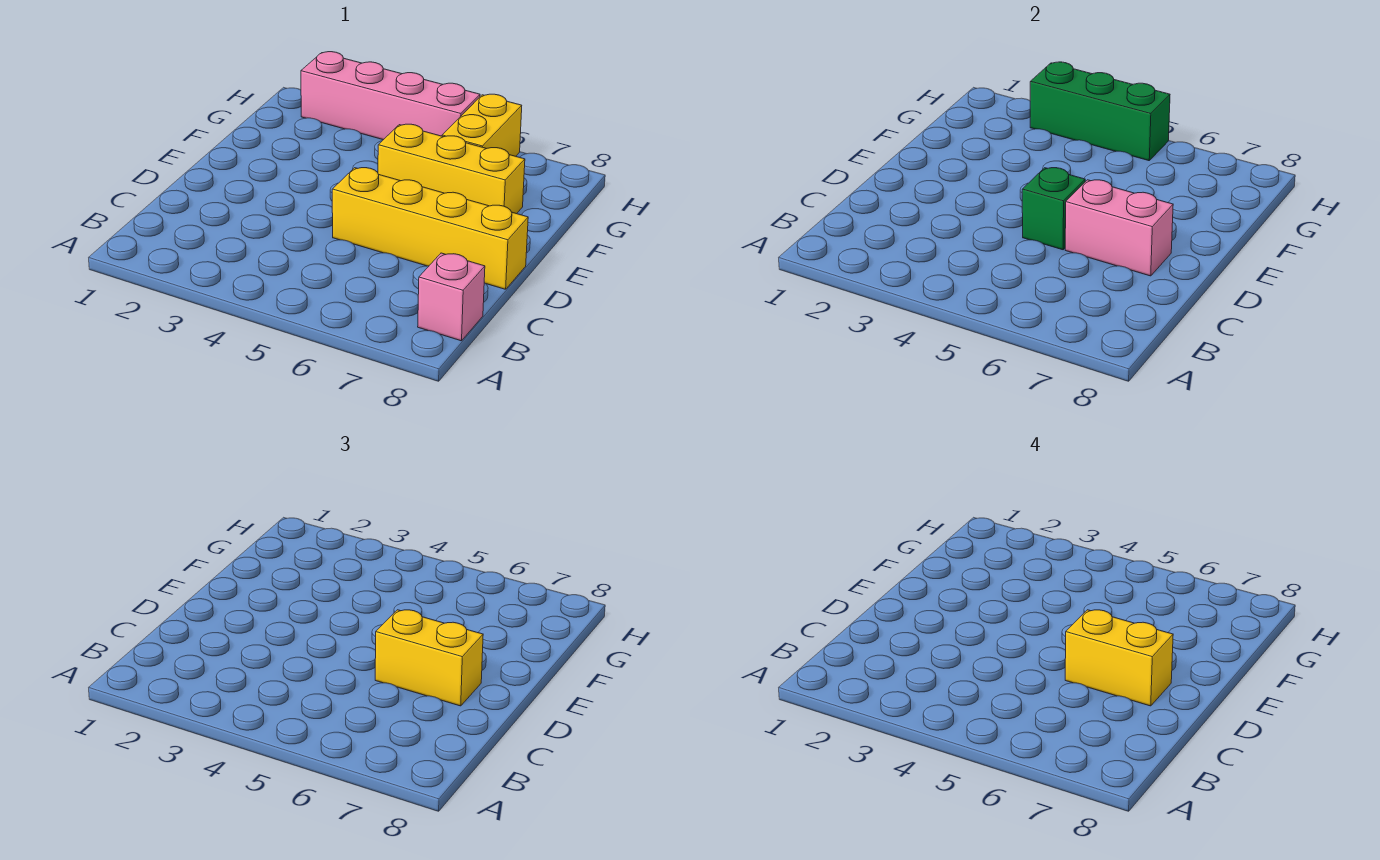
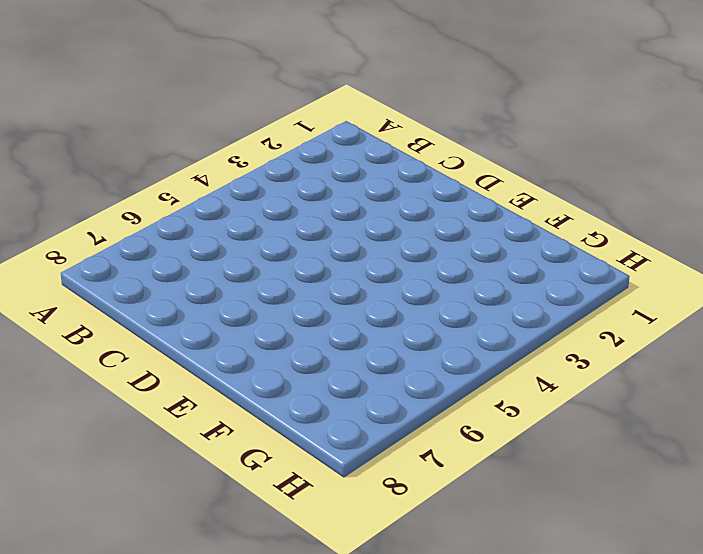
none -> pink 1x1 brick [418,253,485,341]
none -> yellow 1x4 brick [332,168,528,289]

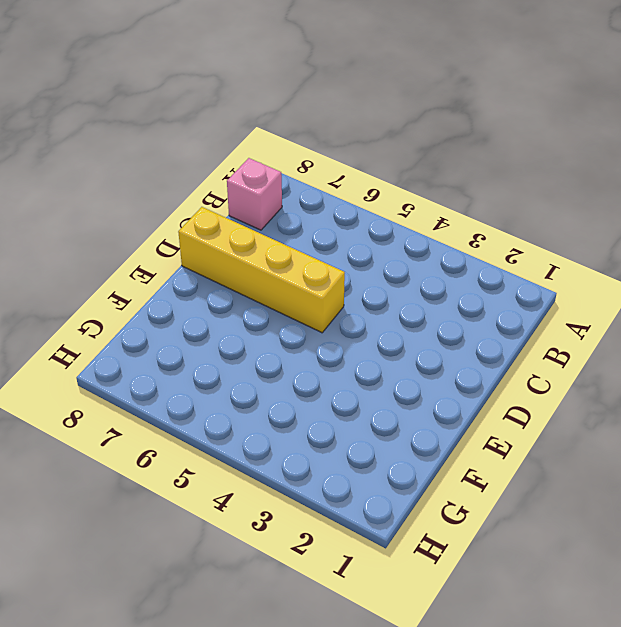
none -> yellow 1x3 brick [378,124,525,214]
none -> yellow 1x2 brick [442,94,522,156]

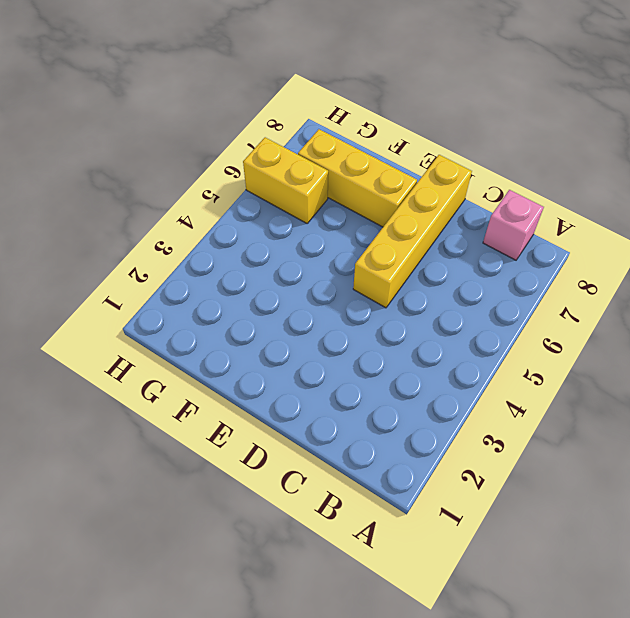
yellow 1x3 brick [298,129,417,227] -> yellow 1x3 brick turned to [378,124,525,214]
none -> pink 1x4 brick [301,52,480,140]
none -> green 1x1 brick [1022,168,1085,250]

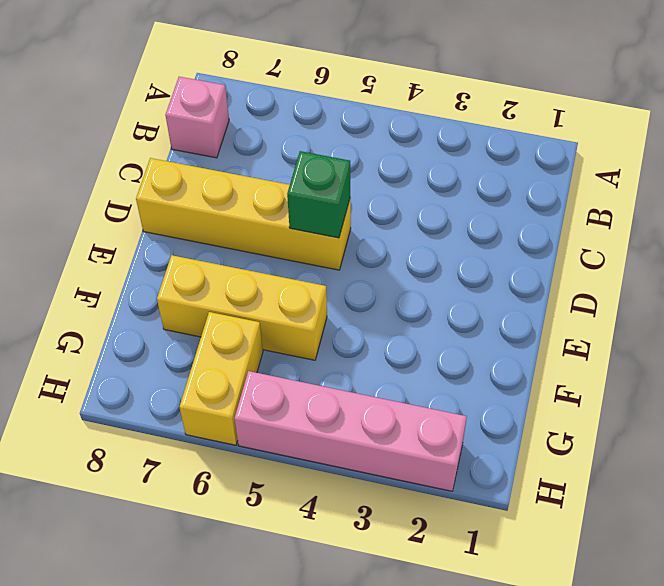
none -> pink 1x2 brick [1065,180,1173,276]
none -> green 1x3 brick [1030,62,1170,161]

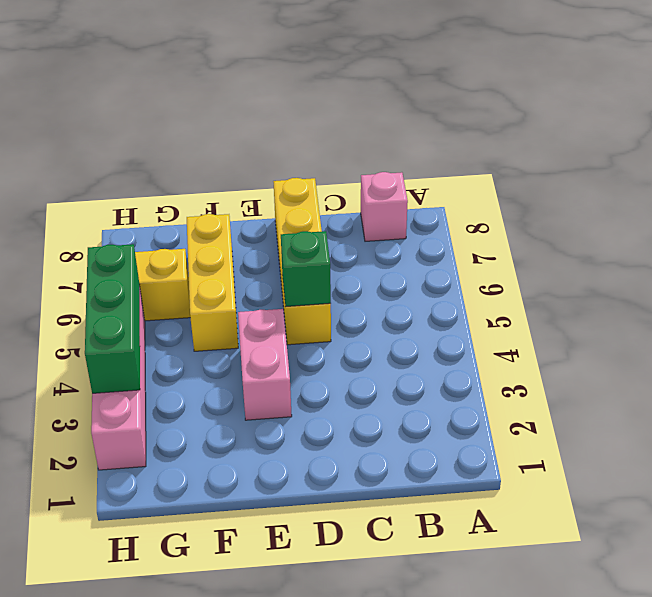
pink 1x2 brick [238,309,292,420] -> pink 1x2 brick moved to [1065,180,1173,276]
none -> yellow 1x2 brick [375,610,483,706]
none -> yellow 1x2 brick [1065,610,1173,706]

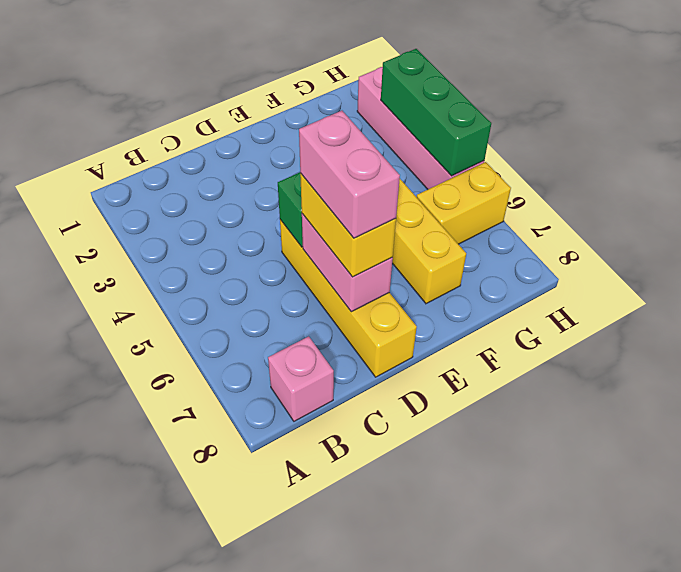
pink 1x2 brick [299,111,400,238] -> yellow 1x2 brick [1065,610,1173,706]

